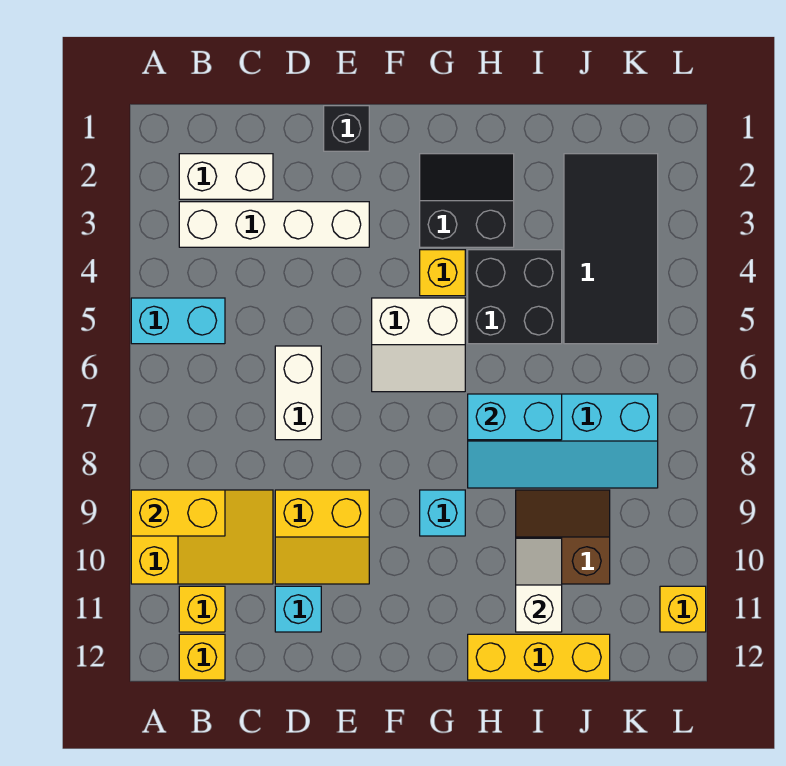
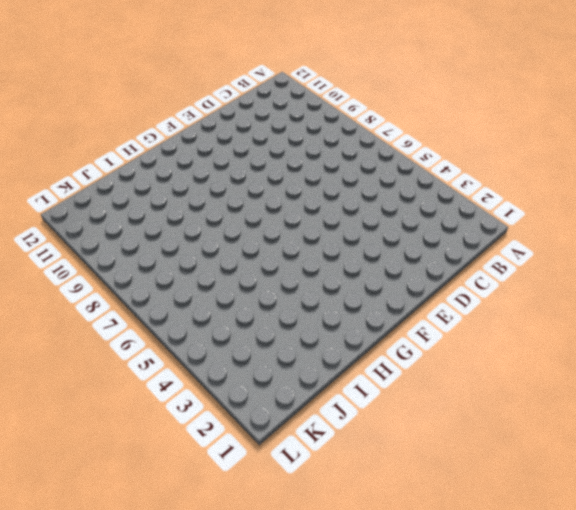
none -> cyan 1x2 brick [131,298,225,344]
none -> yellow 2x3 slope [131,490,273,584]
none -> white 1x2 brick [179,154,273,199]

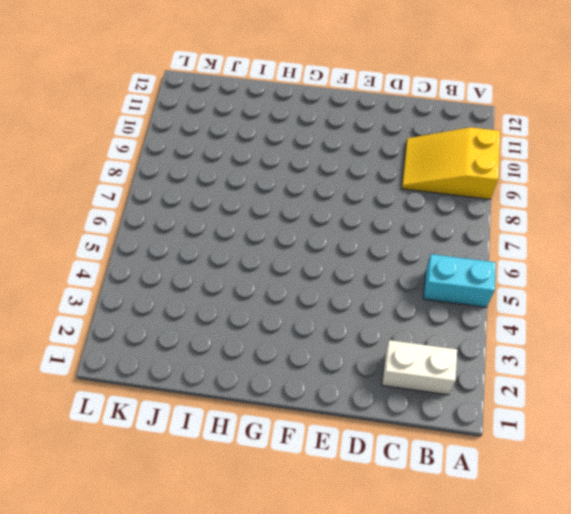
none -> white 1x4 brick [179,202,369,247]
none -> yellow 1x1 brick [179,586,225,632]
none -> yellow 1x1 brick [179,634,225,680]

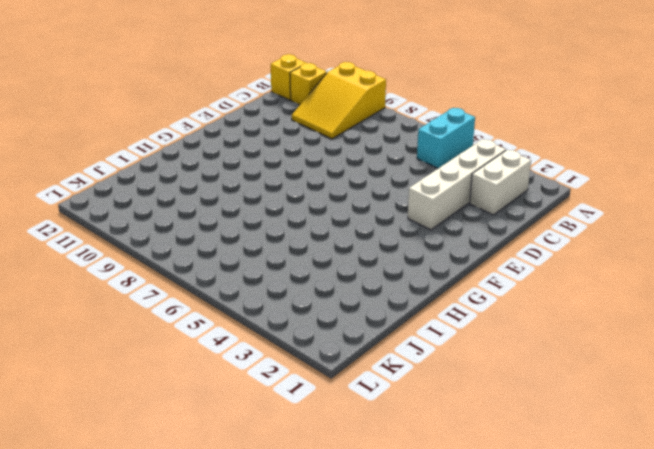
none -> white 1x2 brick [275,346,321,440]
none -> yellow 2x2 slope [275,490,369,584]
none -> cyan 1x1 brick [275,586,321,632]

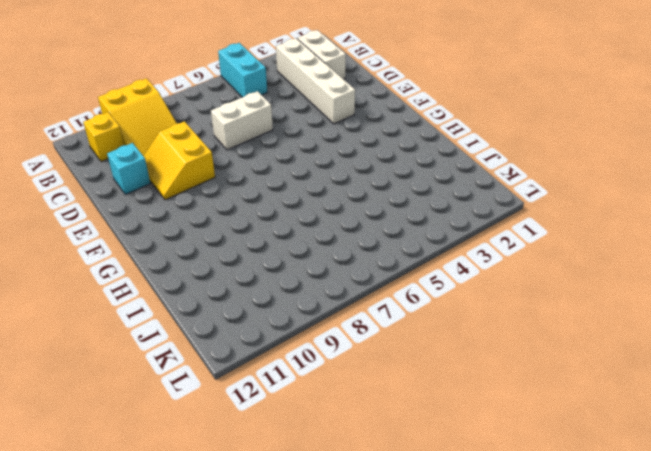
none -> yellow 1x1 brick [179,634,225,680]
none -> black 1x1 brick [324,106,369,151]
none -> white 2x2 slope [372,298,465,392]

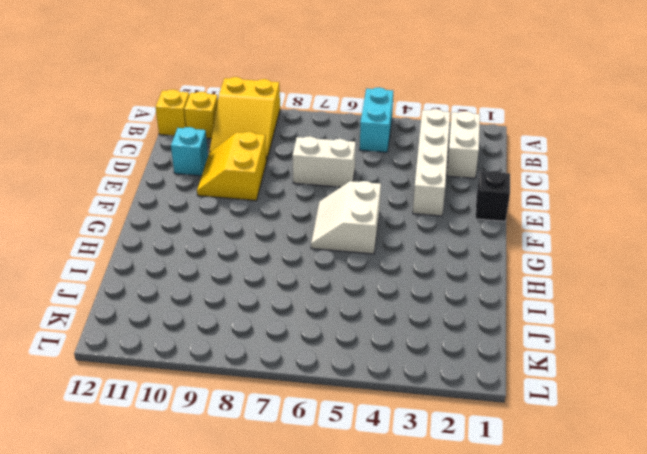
none -> black 2x2 slope [420,154,514,247]
none -> yellow 1x1 brick [420,250,465,296]
none -> cyan 1x1 brick [420,490,465,536]

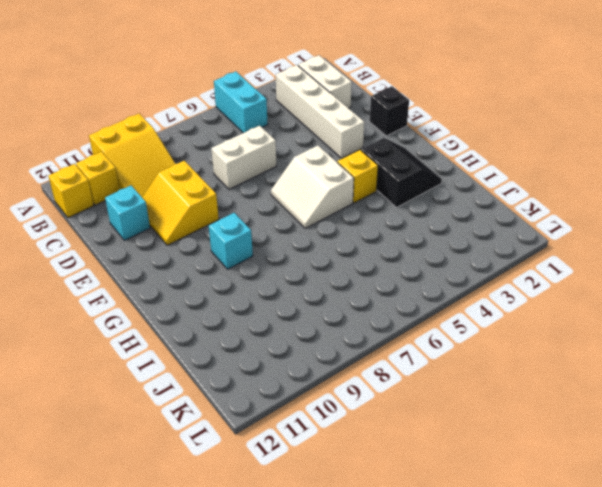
none -> black 2x2 brick [468,250,562,344]
none -> cyan 2x4 slope [468,394,658,488]
none -> yellow 1x3 brick [468,634,610,680]

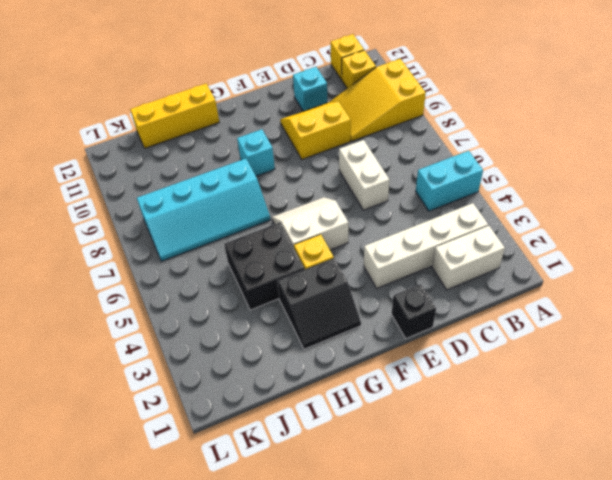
cyan 2x4 slope [137,159,270,261] -> cyan 2x4 slope turned to [468,394,658,488]
none -> brown 2x2 slope [516,490,610,584]
none -> black 2x4 tile [564,154,658,344]
none -> yellow 1x1 brick [660,586,706,632]

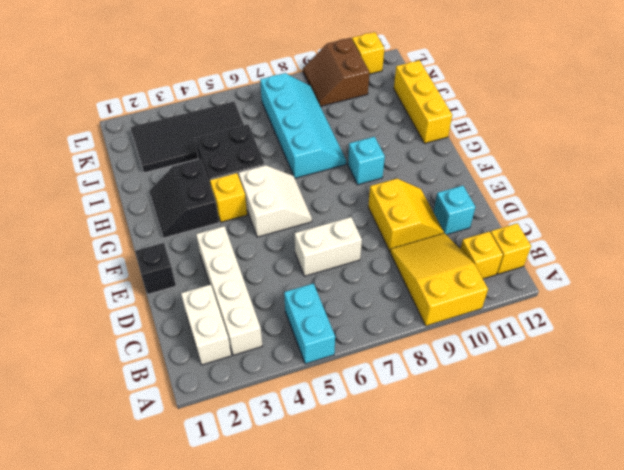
brown 2x2 slope [303,38,369,106] -> brown 2x2 slope moved to [516,490,610,584]
none -> yellow 1x2 brick [131,490,225,536]
none -> cyan 1x2 brick [468,394,562,440]
none -> white 1x2 slope [516,538,562,632]

